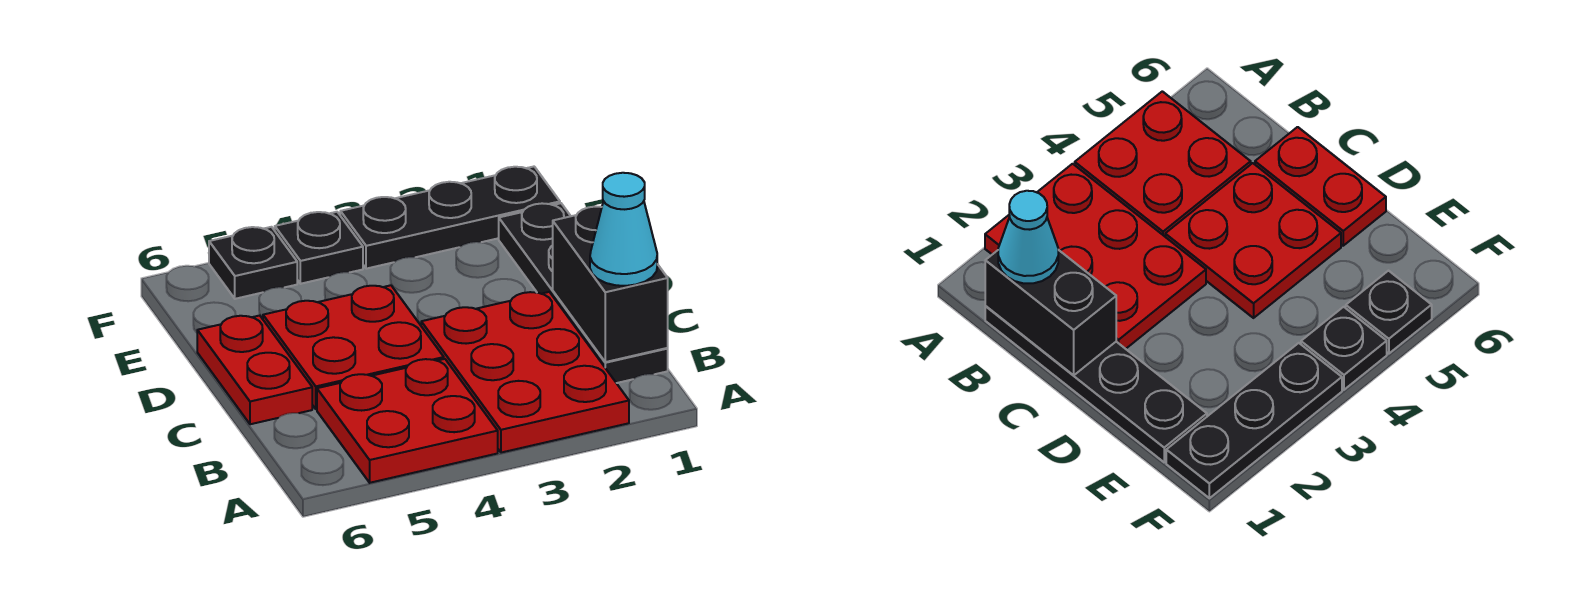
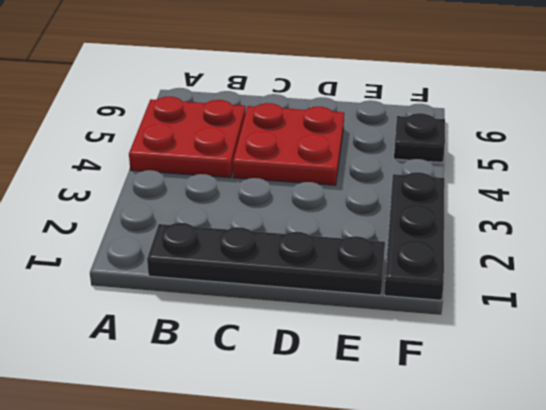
none -> red 2x3 plate [421,292,629,453]
none -> red 1x2 plate [197,316,312,424]

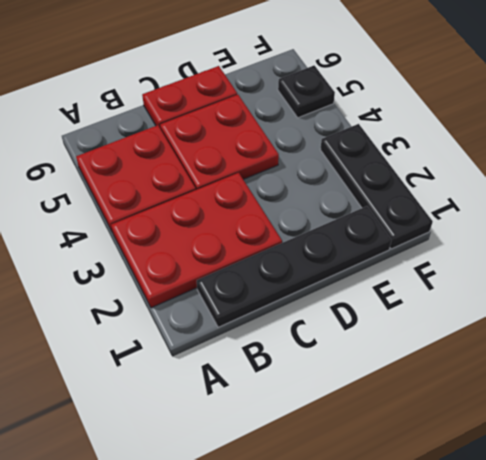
none -> black 1x1 plate [275,212,363,284]
none -> black 1x2 brick [553,207,668,362]

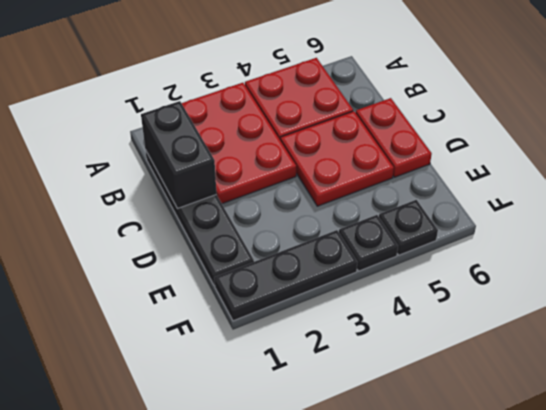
none -> cyan 1x1 cone [590,173,657,286]

